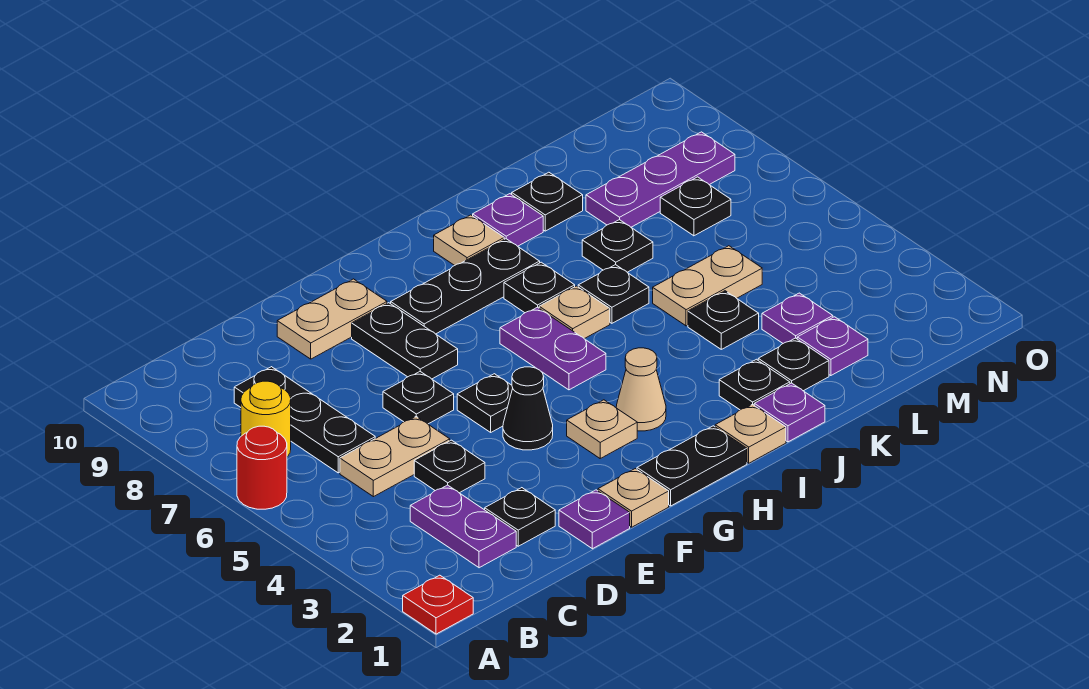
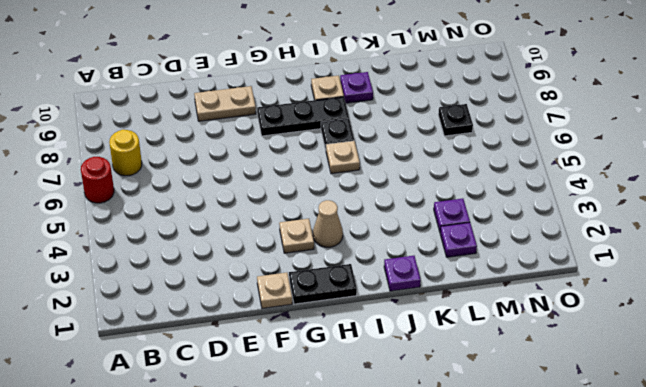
none -> red 1x1 plate [403,575,473,634]
none -> purple 1x2 plate [410,485,516,568]
none -> tan 1x2 plate [340,417,450,497]
none -> black 1x3 plate [234,367,375,473]

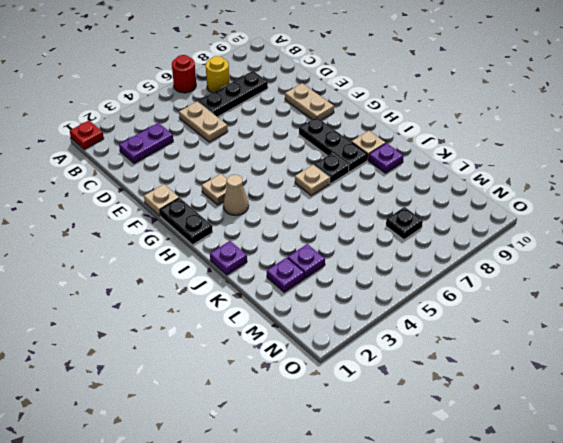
none -> black 1x1 plate [485,488,555,546]
none -> black 1x1 plate [414,440,485,493]
none -> purple 1x1 plate [559,490,630,549]
none -> black 1x1 plate [383,372,454,424]

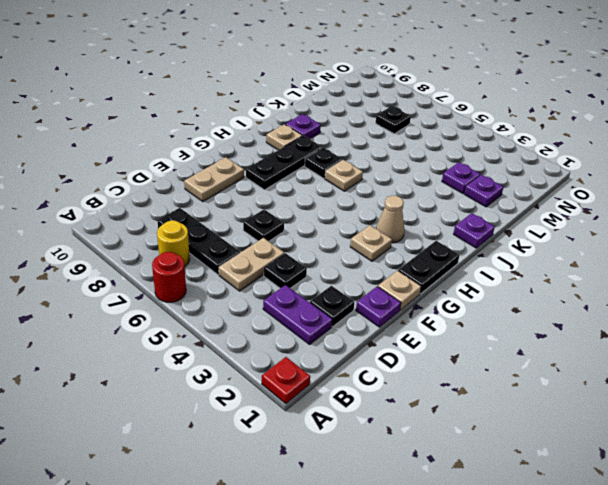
none -> black 1x1 cone [503,367,553,450]
none -> black 1x1 plate [457,374,513,432]
none -> black 1x2 plate [352,303,458,379]
none -> purple 1x2 plate [500,307,606,390]

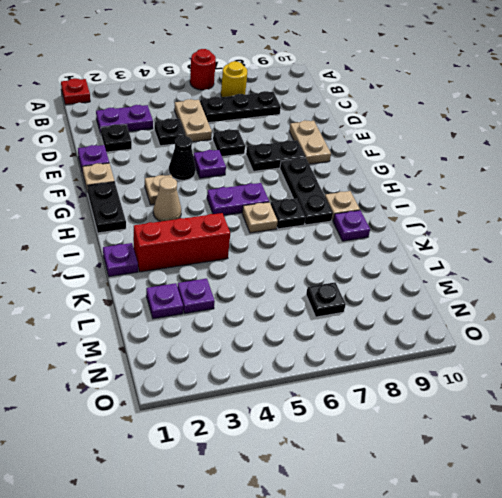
purple 1x1 plate [193,150,226,178] -> black 1x1 plate [457,374,513,432]
red 1x3 brick [134,213,230,272] -> black 1x1 plate [719,359,790,410]
none -> tan 1x1 plate [715,404,786,463]
none -> black 1x1 plate [578,265,649,323]
none -> black 1x1 plate [758,338,829,391]
none -> black 1x1 plate [688,291,759,349]

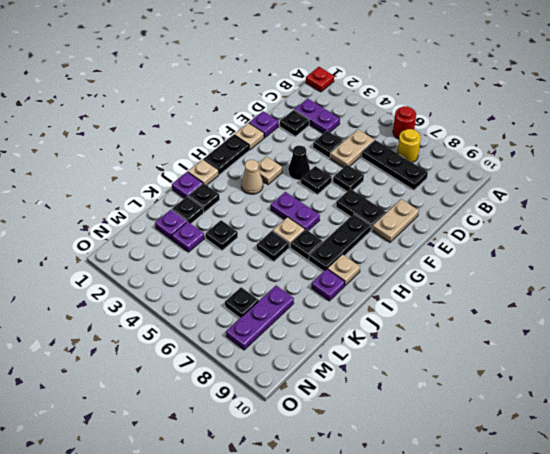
none -> tan 1x2 plate [653,246,762,326]
none -> black 1x1 plate [582,220,653,272]
none -> black 1x1 plate [512,172,583,231]

